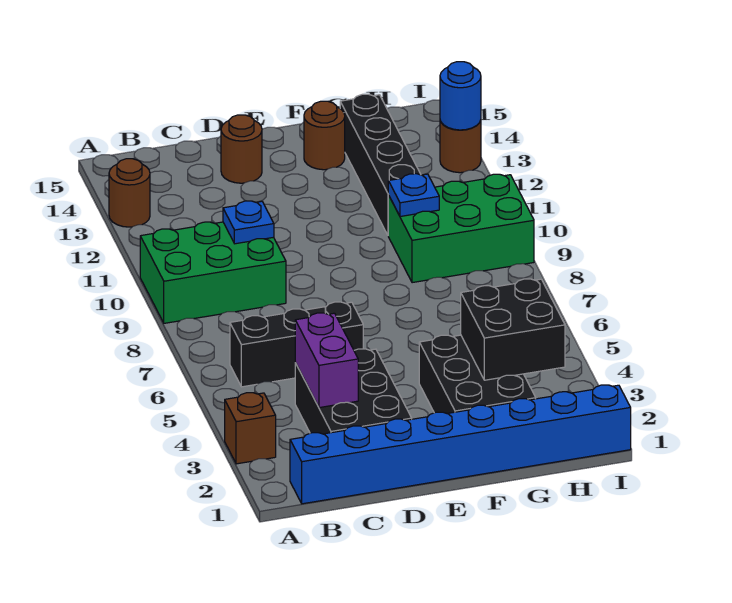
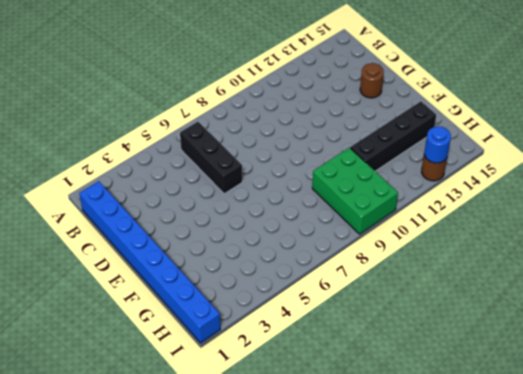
none -> brown 1x1 brick [225,393,276,464]
none -> green 2x3 brick [140,222,286,323]
none -> brown 1x1 round brick [109,159,150,227]

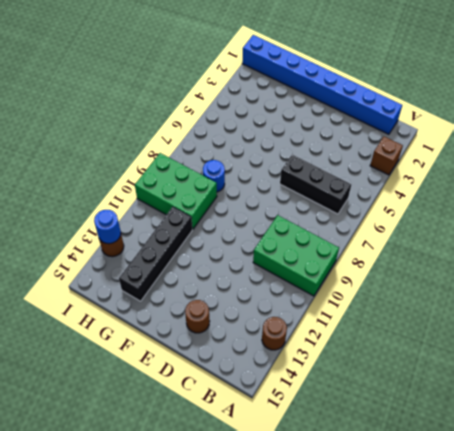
blue 1x1 round brick [203,160,225,192] -> none
none -> black 2x3 brick [295,349,412,434]
none -> black 2x3 brick [419,335,536,414]
none -> brown 1x1 round brick [304,101,345,170]

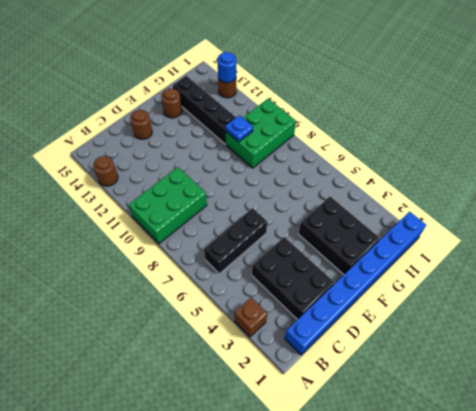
none -> purple 1x2 brick [295,313,358,408]
none -> blue 1x1 plate [223,201,274,244]
none -> black 2x2 brick [461,279,565,380]

